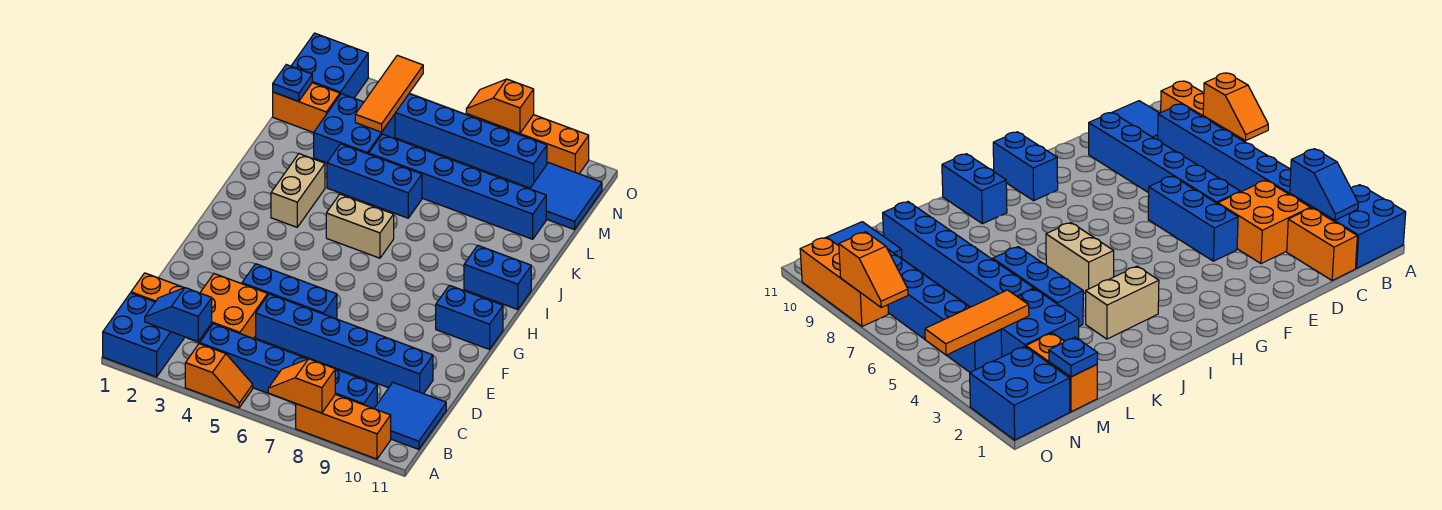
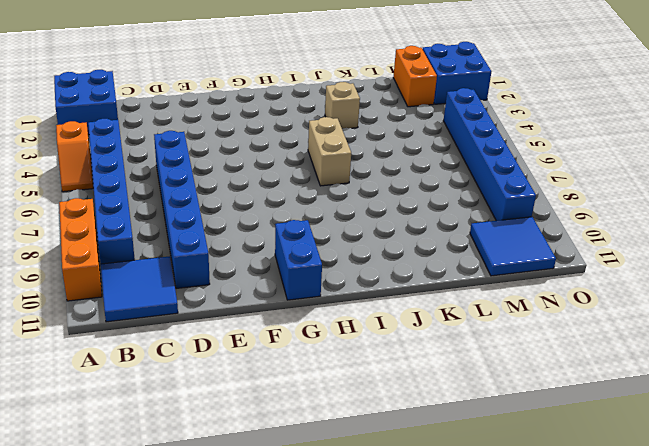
tan 1x1 brick [325,82,360,129] -> tan 1x2 brick [271,154,325,227]
none -> orange 1x2 brick [131,273,184,302]
none -> orange 2x2 brick [191,274,268,343]
none -> blue 1x3 brick [242,264,337,319]

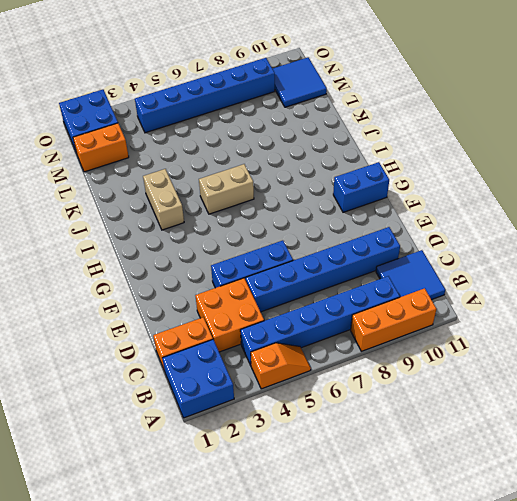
none -> blue 1x2 brick [464,246,531,310]
none -> blue 1x3 brick [327,144,422,218]
none -> blue 2x2 brick [314,94,395,163]

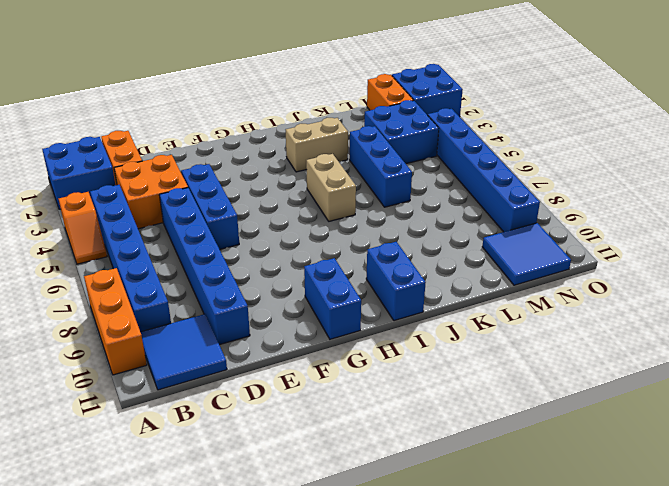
none -> blue 1x6 brick [369,134,546,239]
none -> orange 1x3 brick [494,115,589,174]
none -> orange 1x2 slope [268,359,335,413]

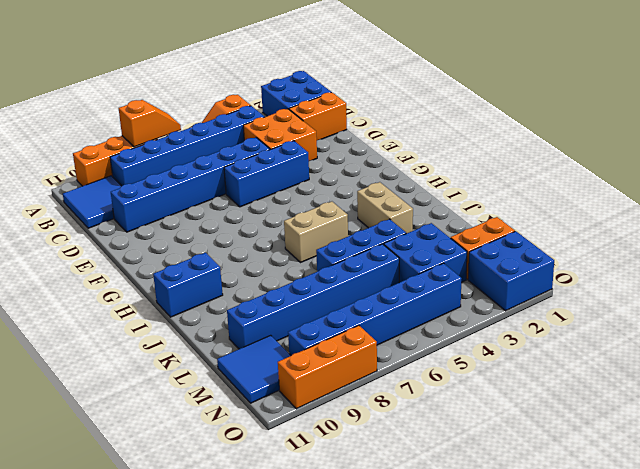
none -> blue 1x2 brick [436,285,503,349]
none -> blue 1x2 slope [145,288,212,342]
none -> blue 1x1 plate [273,65,312,102]

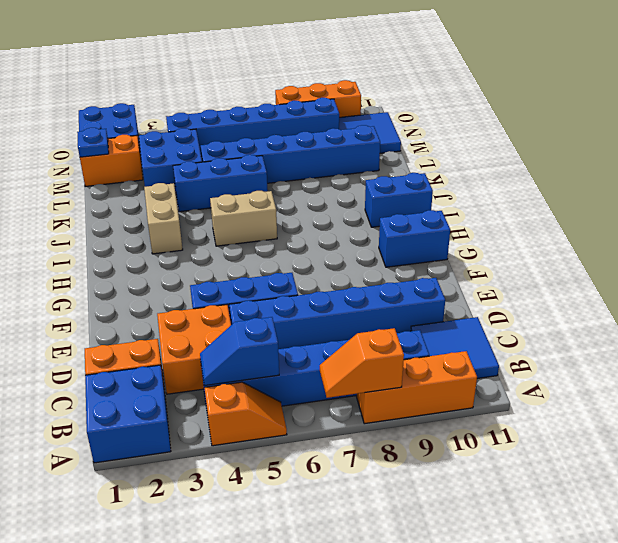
blue 1x2 slope [200,317,279,386] -> blue 1x2 slope moved to [145,288,212,342]
none -> orange 1x3 tile [355,55,423,132]
none -> orange 1x2 slope [466,79,534,133]

